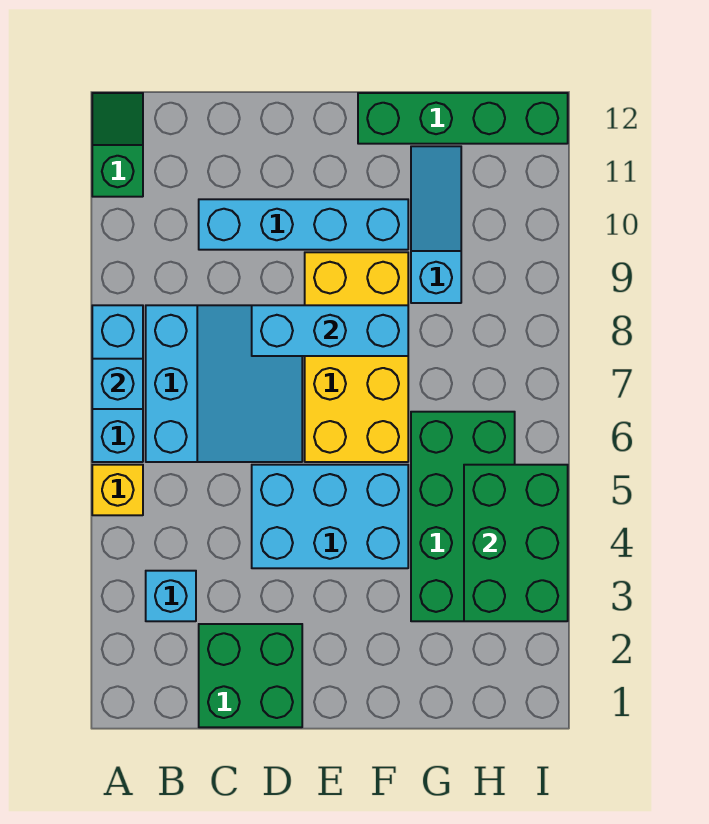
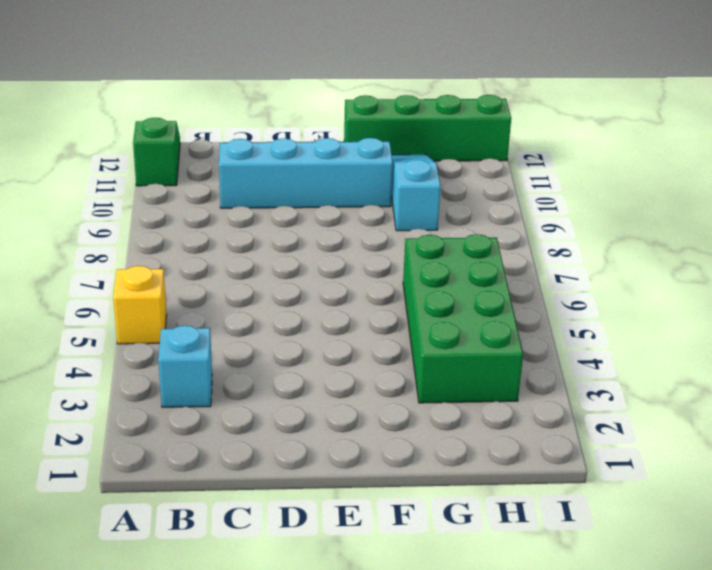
none -> cyan 1x3 brick [92,305,143,462]
none -> cyan 3x3 slope [146,305,302,462]
none -> green 2x2 brick [199,624,302,727]

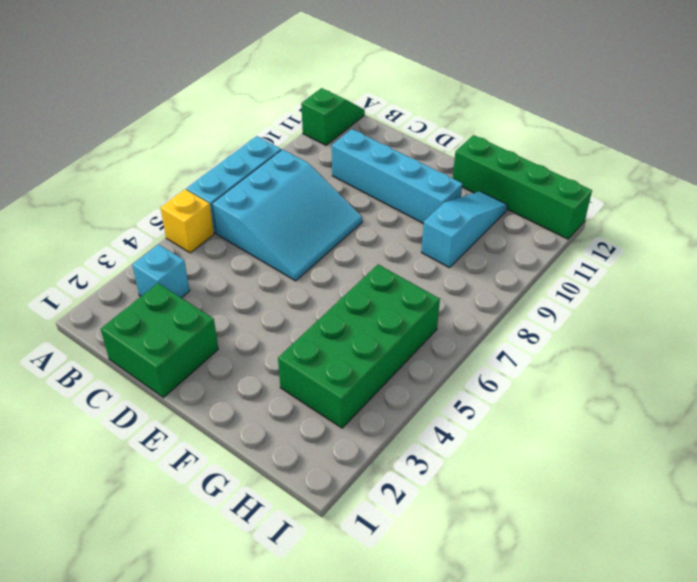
none -> cyan 2x3 brick [252,465,408,568]
none -> yellow 2x4 brick [305,252,408,462]
none -> cyan 1x1 brick [92,359,143,409]

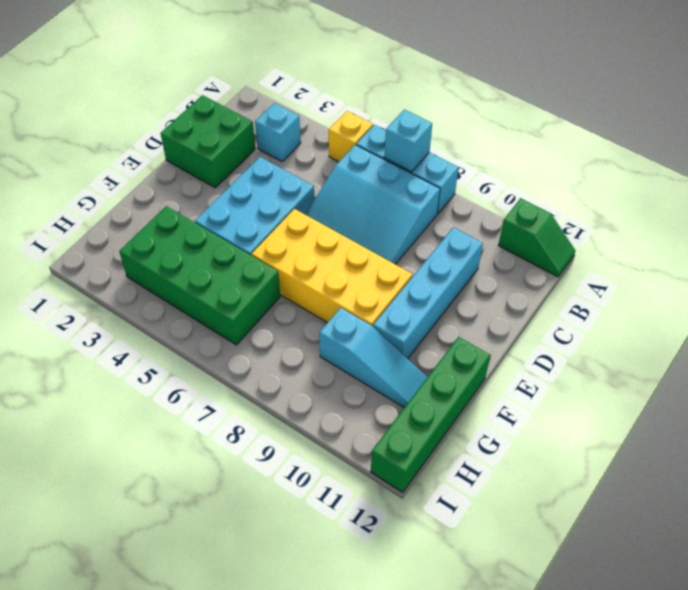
none -> cyan 1x3 brick [252,305,408,356]
none -> green 2x3 brick [464,465,568,621]

